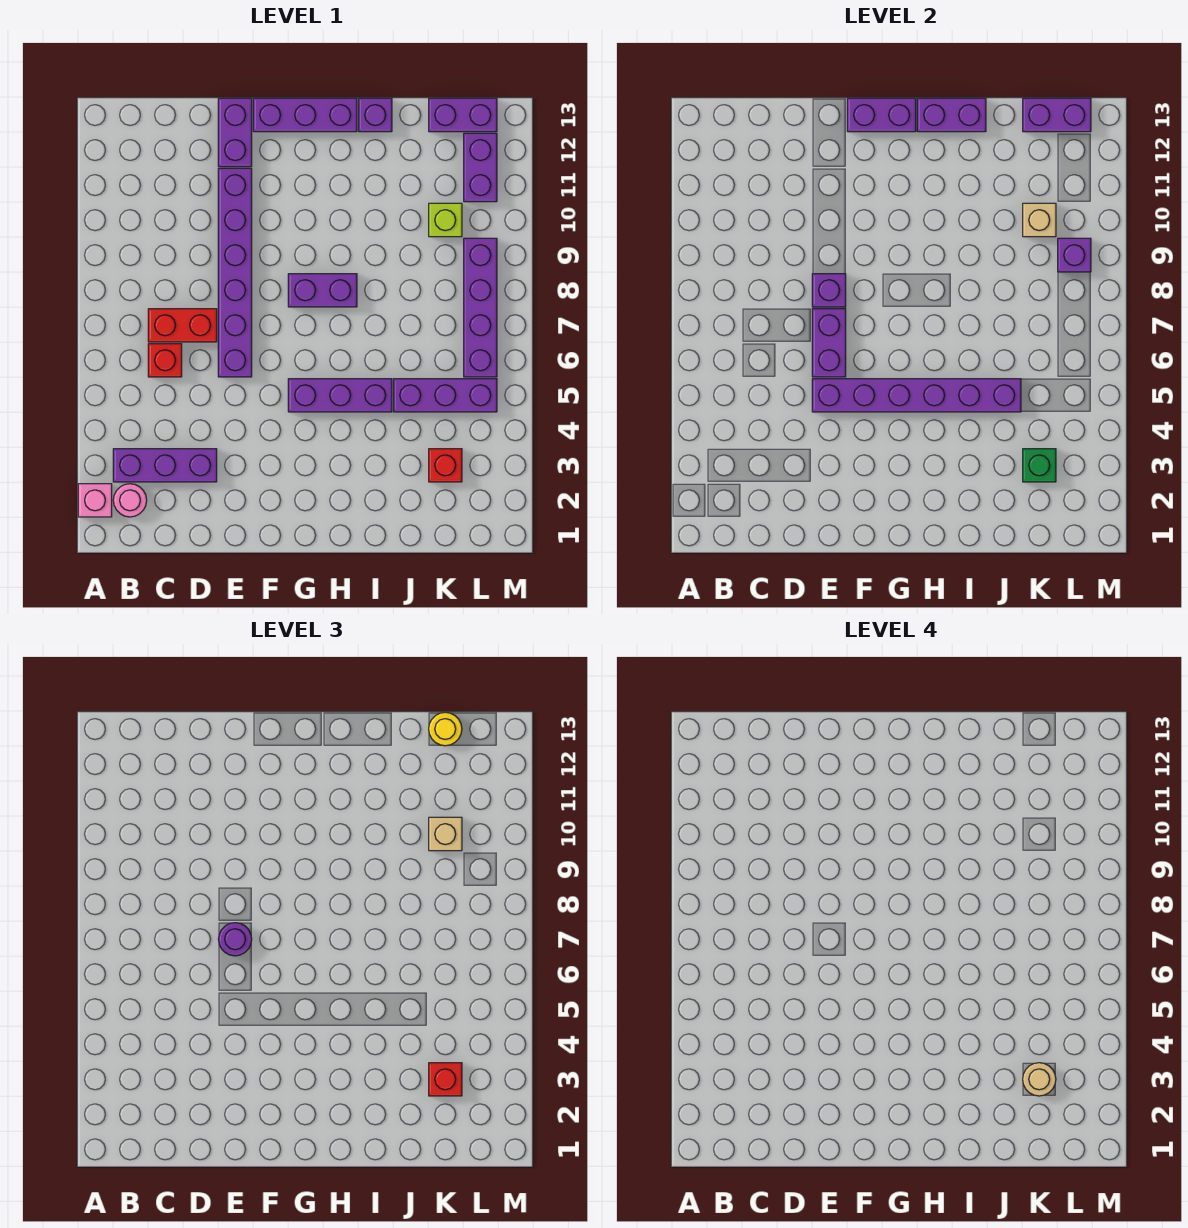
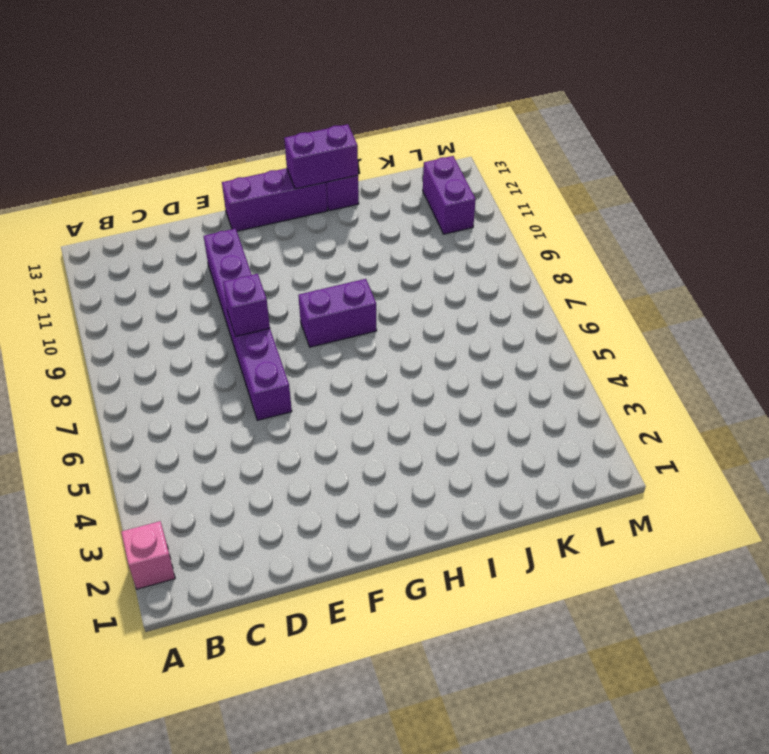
none -> pink 1x1 round brick [113,484,147,517]
none -> purple 1x3 brick [113,449,217,482]
none -> red 1x1 brick [148,344,182,377]
none -> red 1x2 brick [148,309,217,342]

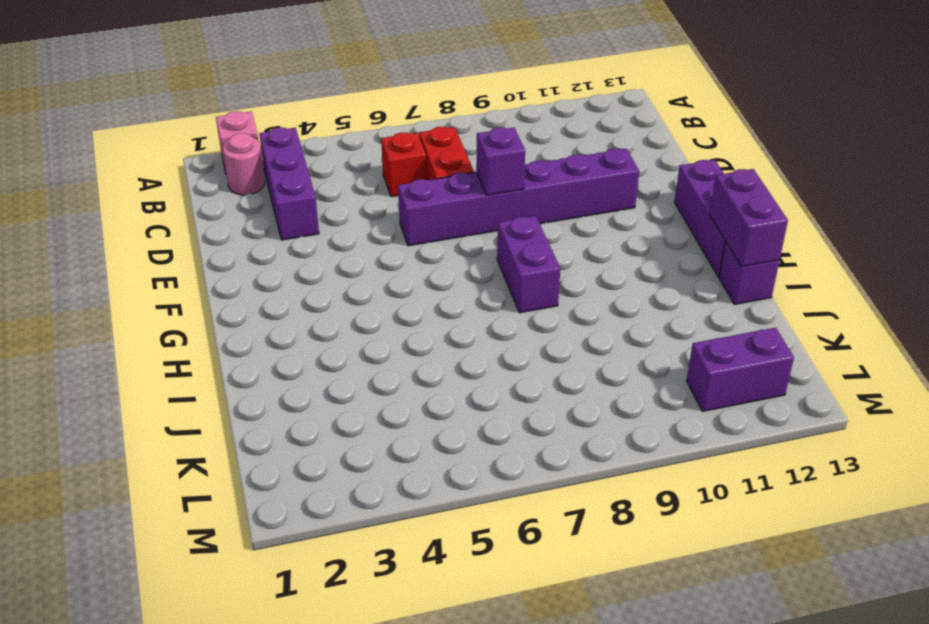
none -> purple 1x2 brick [218,98,252,167]
none -> purple 1x3 brick [288,379,392,412]
none -> purple 1x3 brick [394,379,497,412]
none -> red 1x1 brick [429,449,462,482]

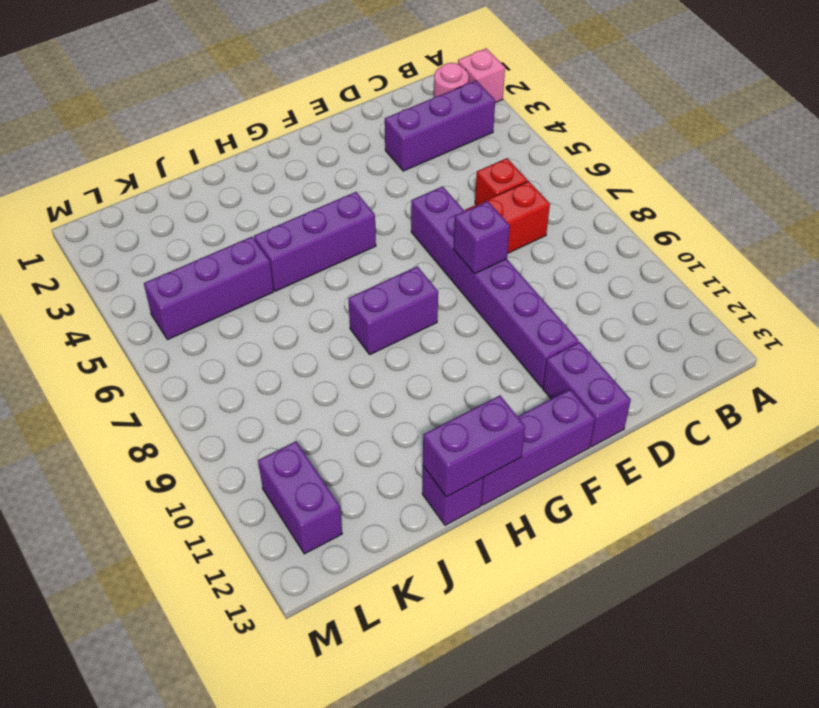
none -> red 1x1 brick [429,449,462,482]
none -> lime 1x1 brick [429,203,462,237]
none -> purple 1x2 brick [429,98,497,132]
none -> purple 1x4 brick [464,238,497,377]

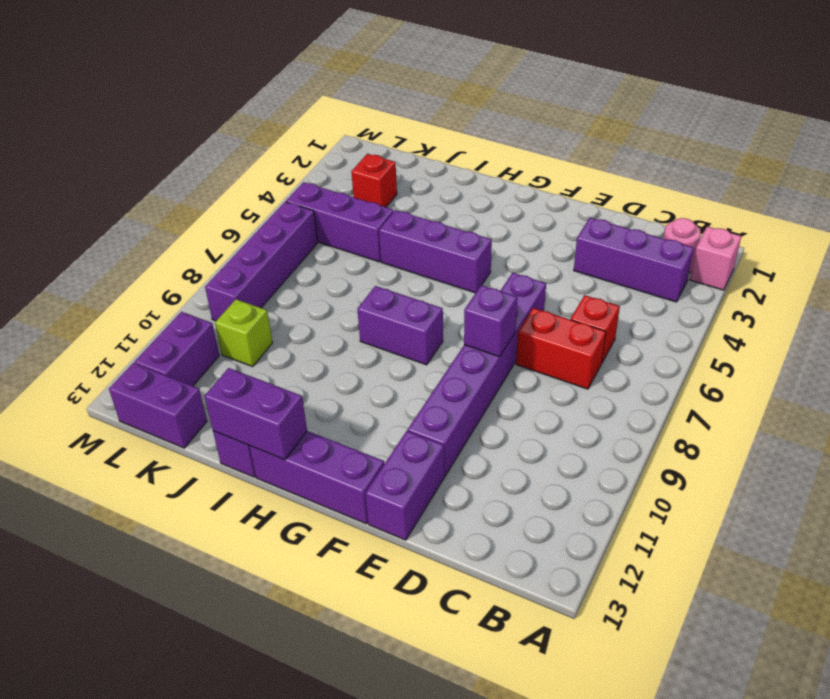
none -> purple 1x6 brick [812,379,1021,412]
none -> purple 1x2 brick [812,309,846,377]
none -> purple 1x2 brick [847,98,916,132]
none -> green 1x1 brick [1023,449,1056,482]

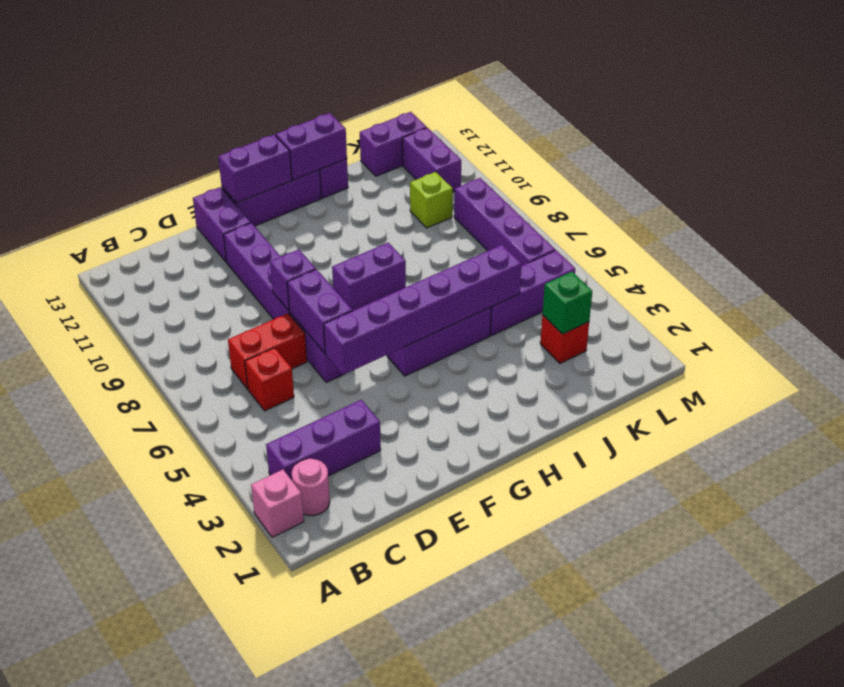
none -> tan 1x1 brick [1023,203,1056,237]
none -> purple 1x2 brick [1023,98,1091,132]
none -> purple 1x1 brick [1058,238,1091,272]
none -> purple 1x1 round brick [218,923,252,956]

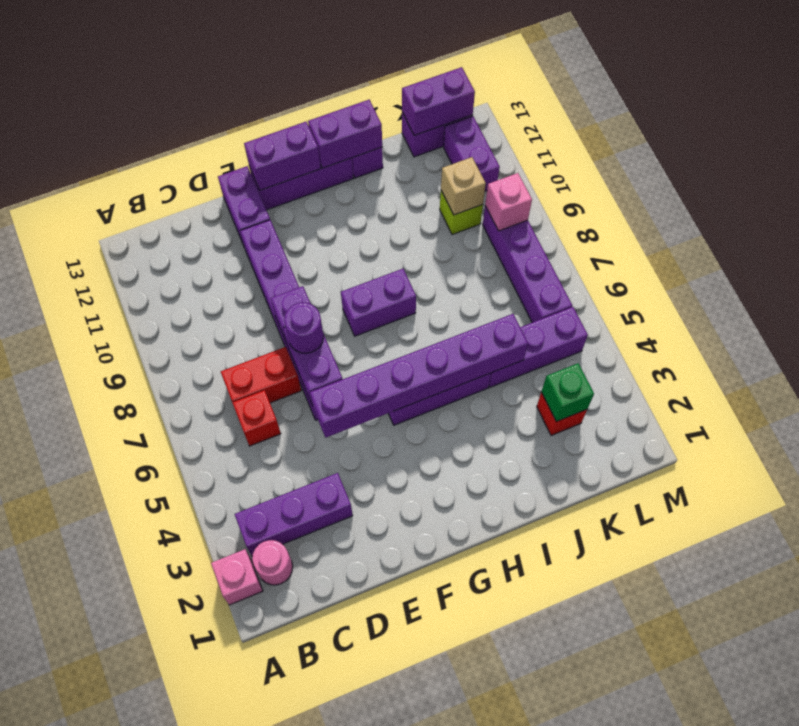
pink 1x1 brick [485,173,532,231] -> purple 1x1 brick [1058,238,1091,272]
none -> red 1x1 brick [429,1063,462,1096]
none -> tan 1x1 brick [429,817,462,851]
none -> yellow 1x1 round brick [429,712,462,746]
none -> tan 1x1 round brick [1023,1063,1056,1096]

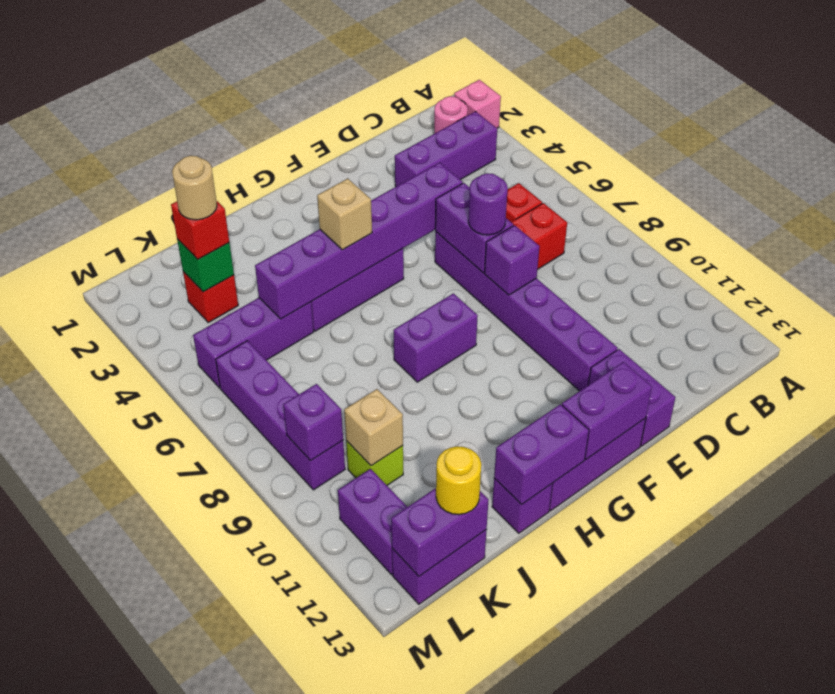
tan 1x1 brick [317,179,372,250] -> tan 1x1 brick moved to [429,817,462,851]

